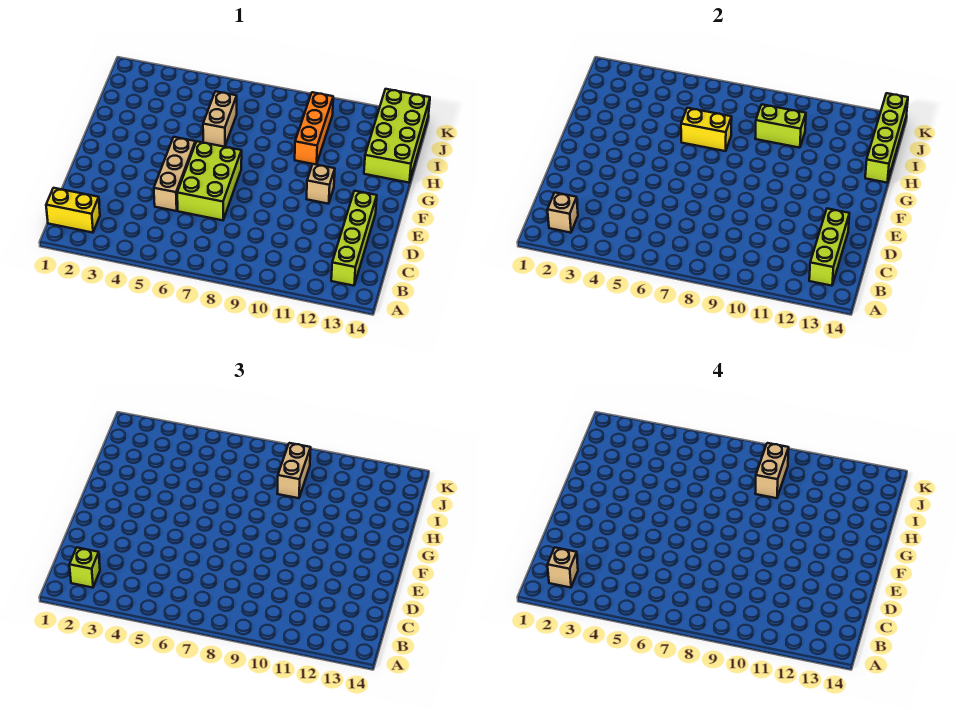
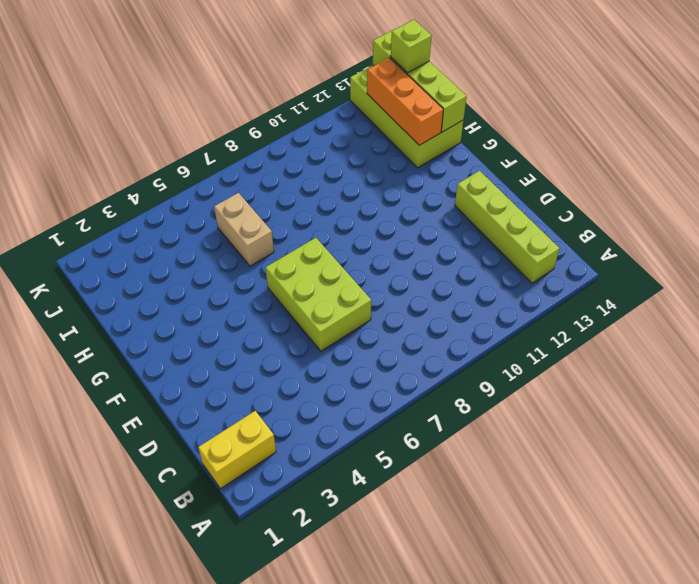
orange 1x3 brick [367,58,443,145] -> orange 1x3 brick moved to [295,92,333,165]
lime 1x1 brick [391,20,432,73] -> lime 1x1 brick moved to [69,548,100,588]
none -> tan 1x3 brick [154,137,195,211]
none -> tan 1x1 brick [307,164,335,204]
none -> tan 1x1 brick [547,193,578,233]

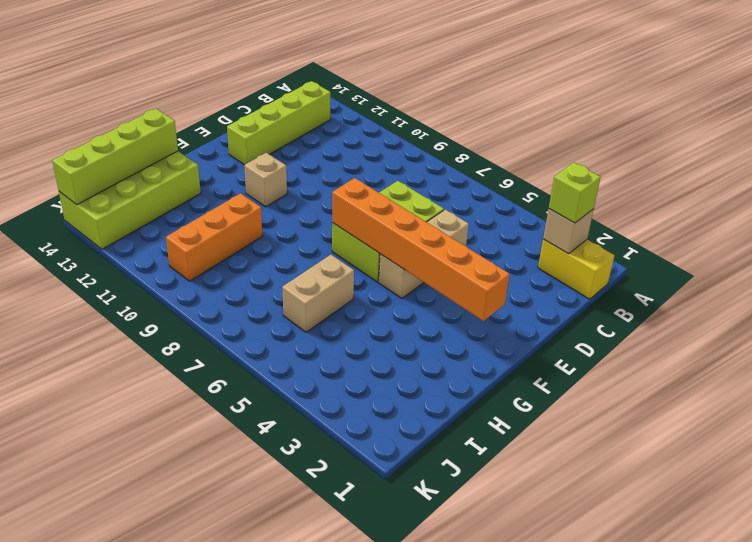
orange 1x6 brick [332,178,510,321] -> none
none -> lime 1x3 brick [809,209,850,286]
none -> yellow 1x2 brick [681,108,732,151]
none -> lime 1x2 brick [755,104,806,148]

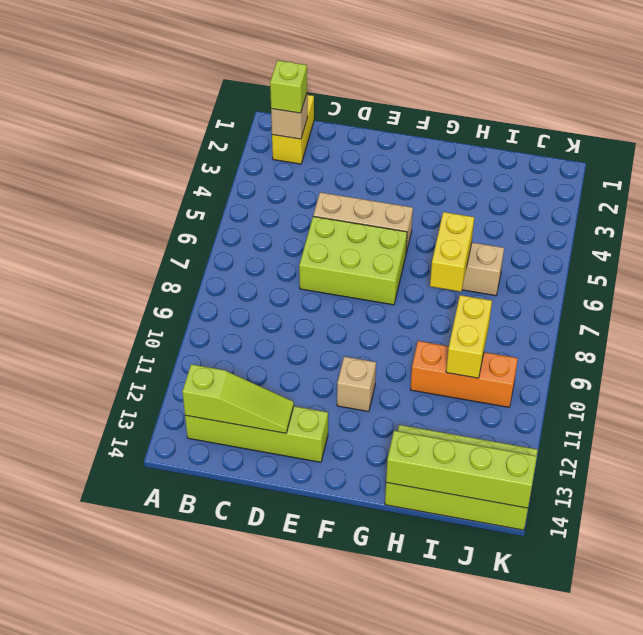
lime 1x3 slope [182,364,294,433] -> lime 1x3 brick [809,209,850,286]
yellow 1x2 brick [446,295,492,378] -> lime 1x2 brick [755,104,806,148]
none -> tan 1x2 brick [277,443,311,498]
none -> tan 1x1 brick [547,548,578,588]
none -> tan 1x2 brick [755,443,789,498]

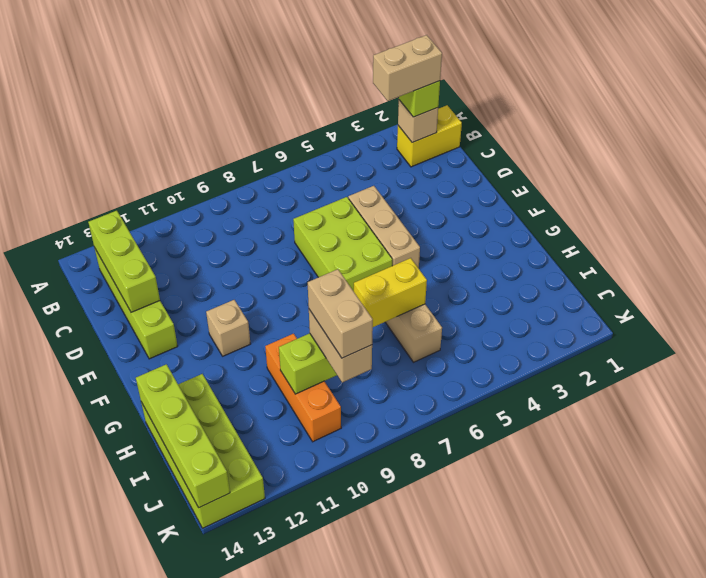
tan 1x2 brick [373,35,442,101] -> tan 1x1 brick [547,548,578,588]

